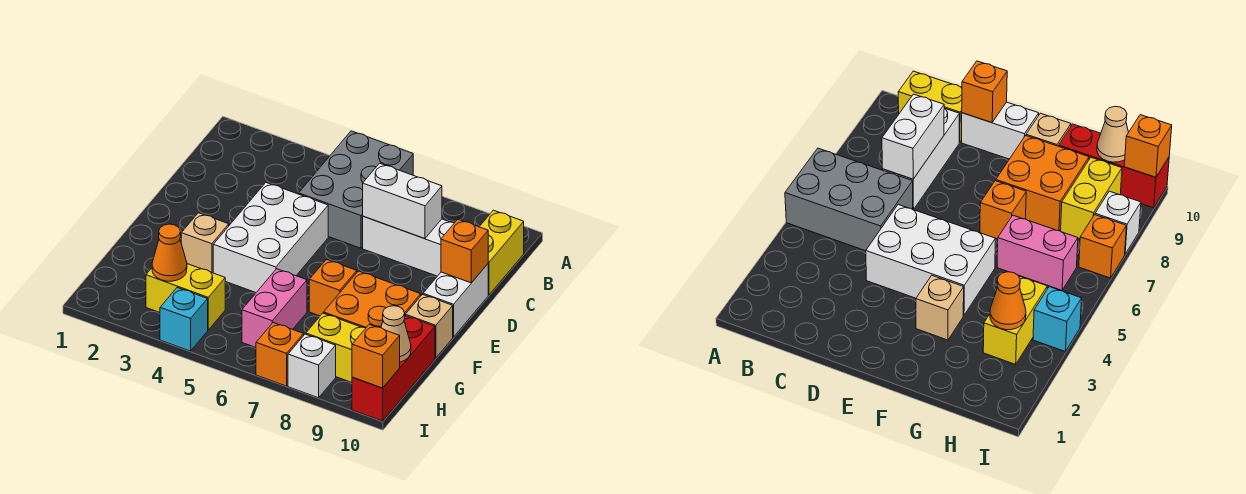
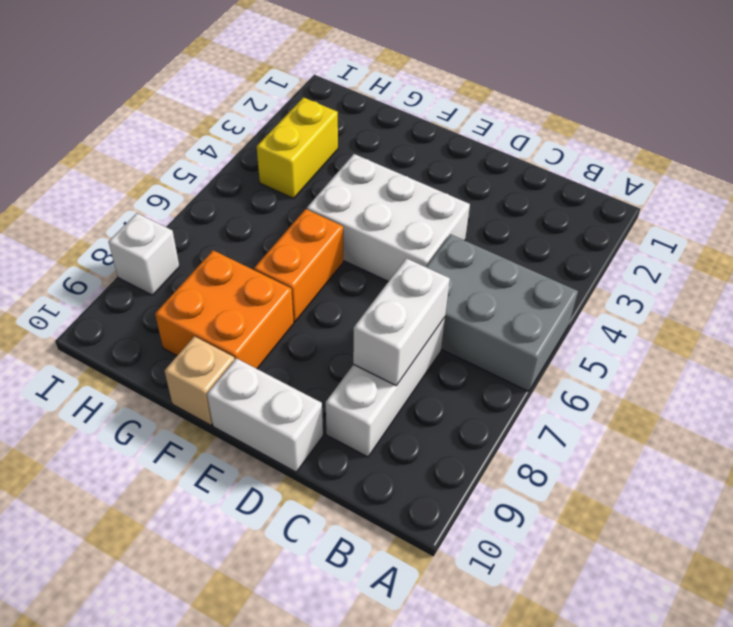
orange 1x2 brick [254,209,343,322] -> orange 1x1 brick [309,259,357,316]
none -> yellow 1x2 brick [480,210,524,295]
none -> tan 1x1 brick [181,213,229,273]
none -> pink 1x2 brick [242,269,307,347]

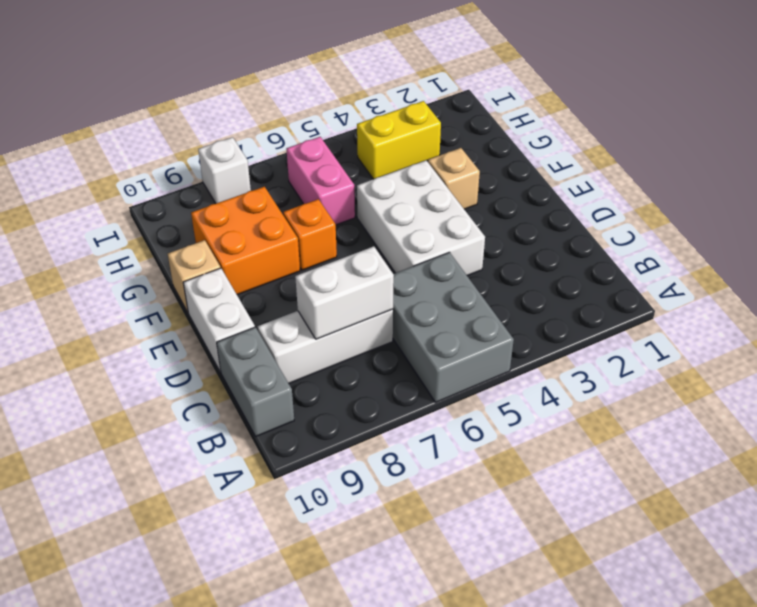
grey 1x2 brick [217,327,294,437] -> yellow 1x2 brick [480,210,524,295]
none -> red 1x3 brick [352,316,435,421]
none -> yellow 1x2 brick [306,313,365,382]
none -> cyan 1x1 brick [160,288,208,351]

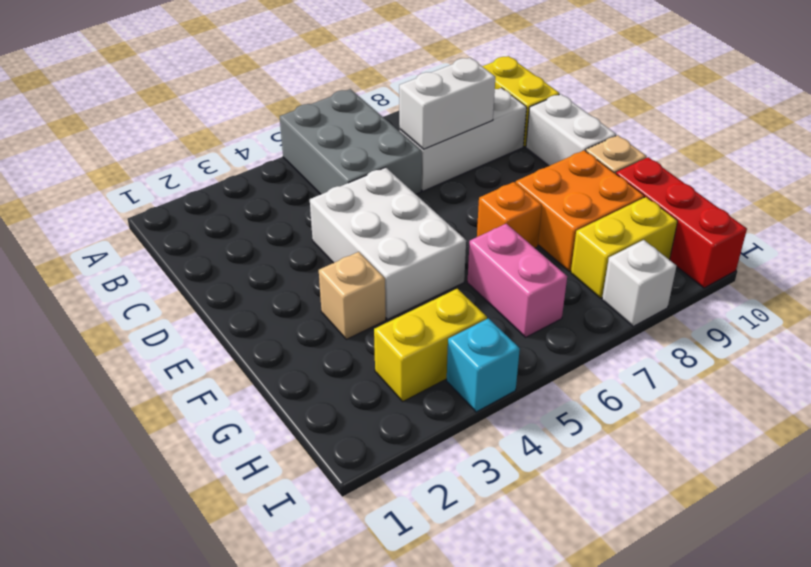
none -> orange 1x1 brick [256,323,304,386]
none -> orange 1x1 brick [441,219,488,283]
none -> orange 1x1 cone [152,224,187,281]

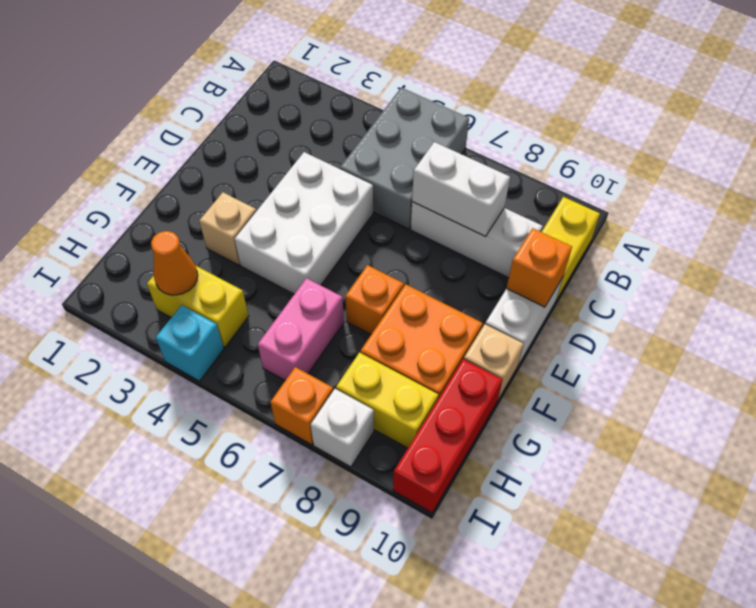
none -> tan 1x1 cone [381,306,411,362]
none -> orange 1x1 brick [352,324,400,388]

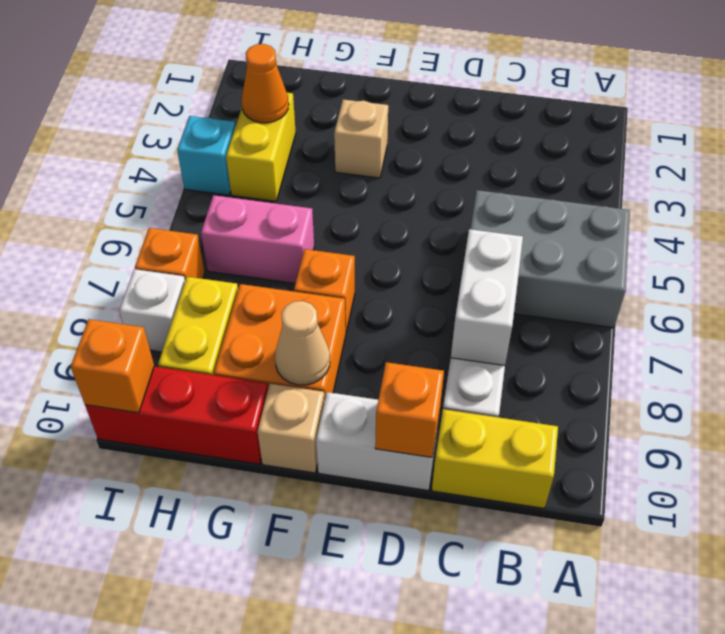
tan 1x1 cone [275,301,330,385] -> tan 1x1 cone moved to [381,306,411,362]
none -> white 2x3 brick [213,183,328,292]

